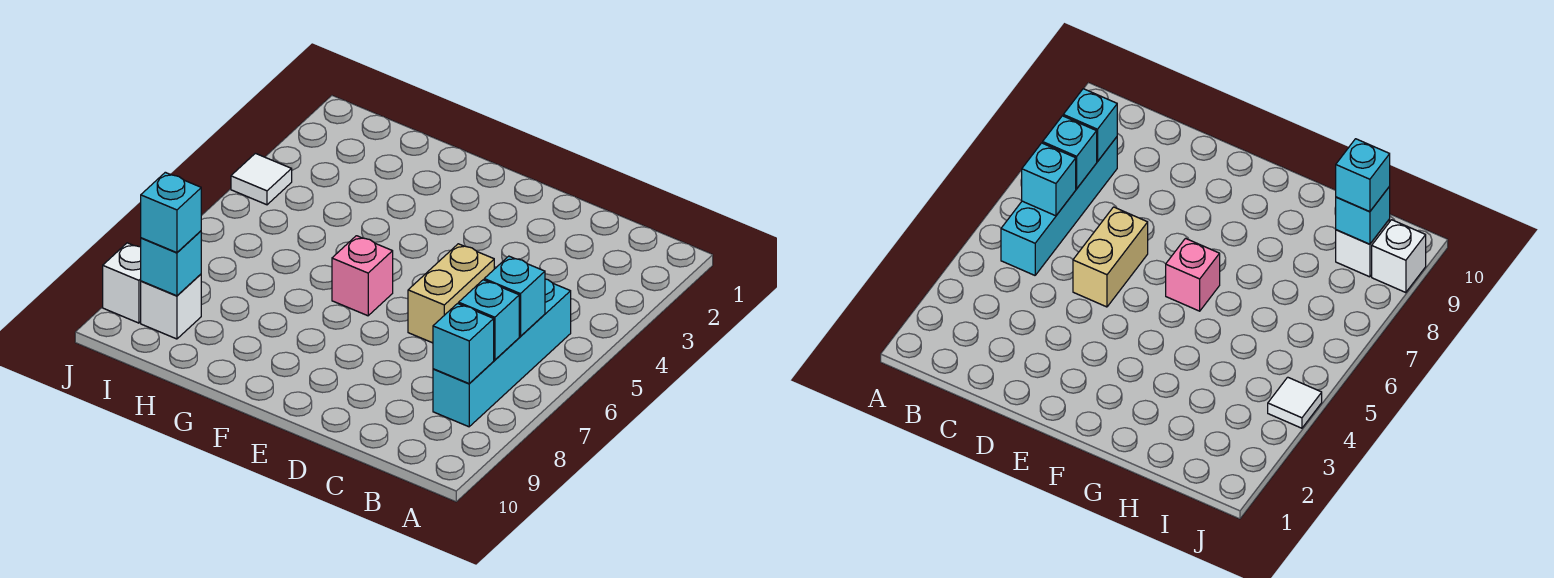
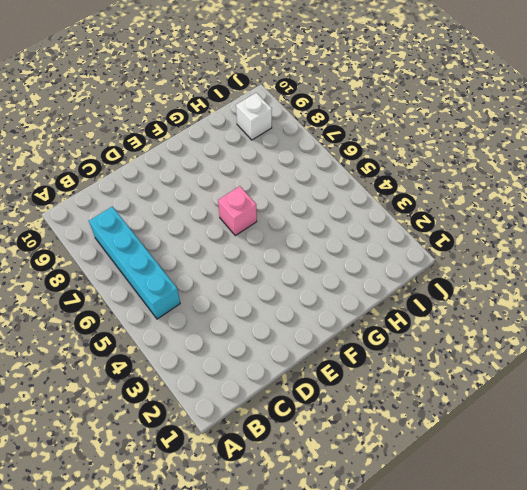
none -> tan 1x2 brick [408,244,494,343]
none -> white 1x1 tile [231,153,292,205]

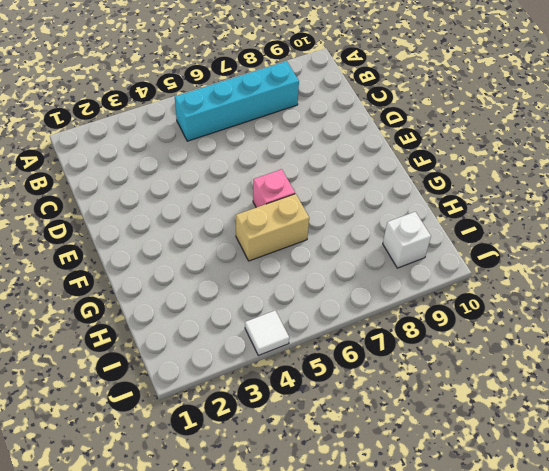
tan 1x2 brick [236,194,309,261] -> tan 1x2 brick moved to [408,244,494,343]
none -> white 1x1 brick [103,243,141,323]
none -> cyan 1x1 brick [484,256,545,336]

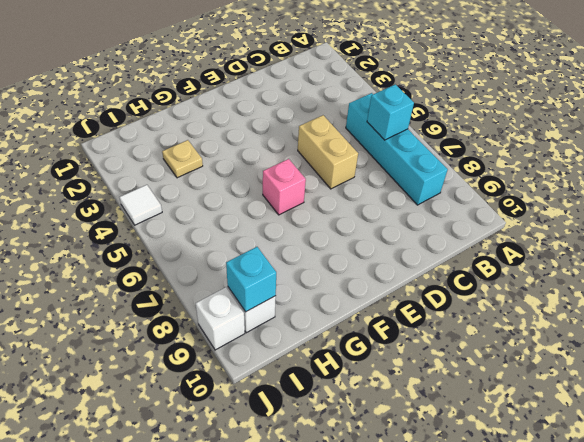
tan 1x1 plate [162,140,203,178] -> none
none -> cyan 1x1 brick [459,280,519,360]
none -> cyan 1x1 brick [433,304,494,384]

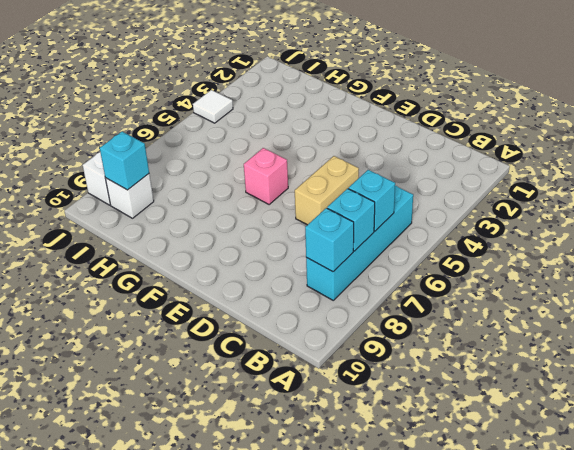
none -> cyan 1x1 brick [141,172,201,253]

